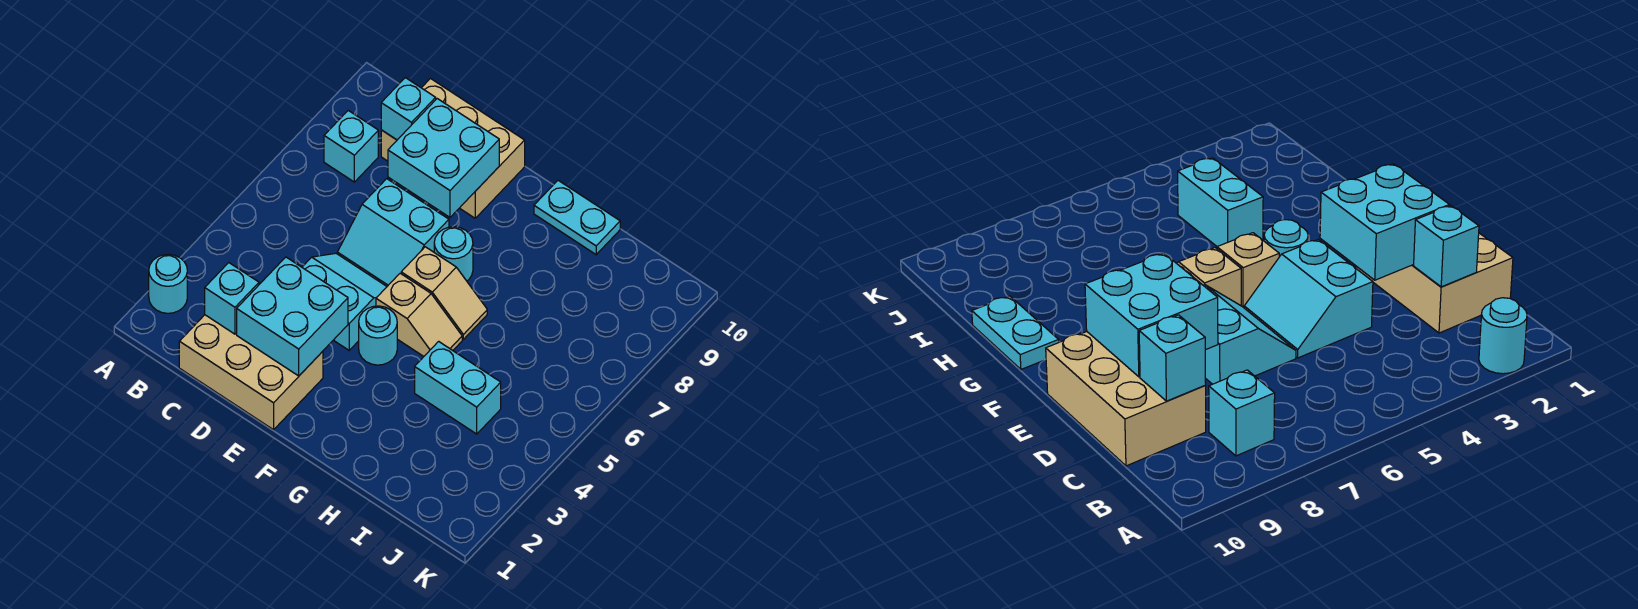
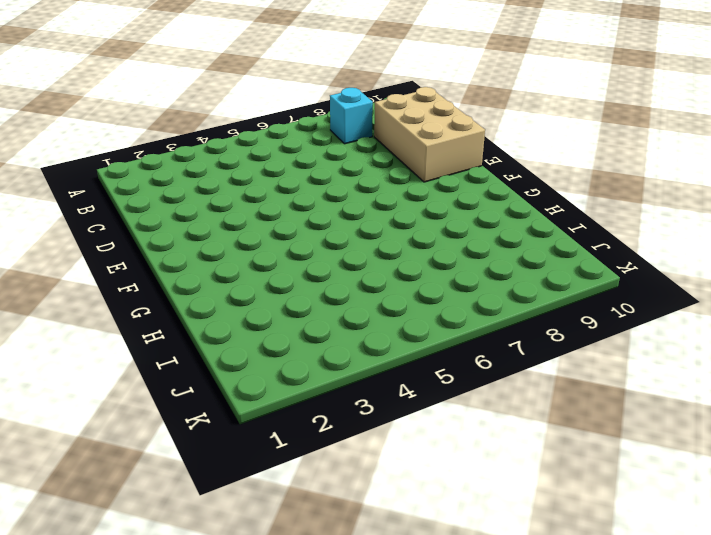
none -> cyan 1x1 round brick [149,254,187,313]
none -> tan 2x3 brick [179,315,323,430]
none -> cyan 2x2 slope [302,253,387,350]

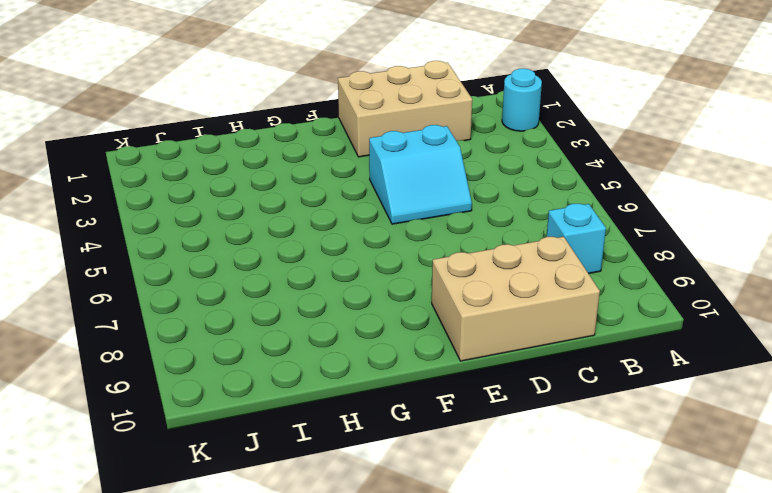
none -> cyan 2x2 slope [337,179,449,286]
none -> cyan 1x1 round brick [359,306,397,365]
none -> tan 1x2 slope [376,273,462,356]

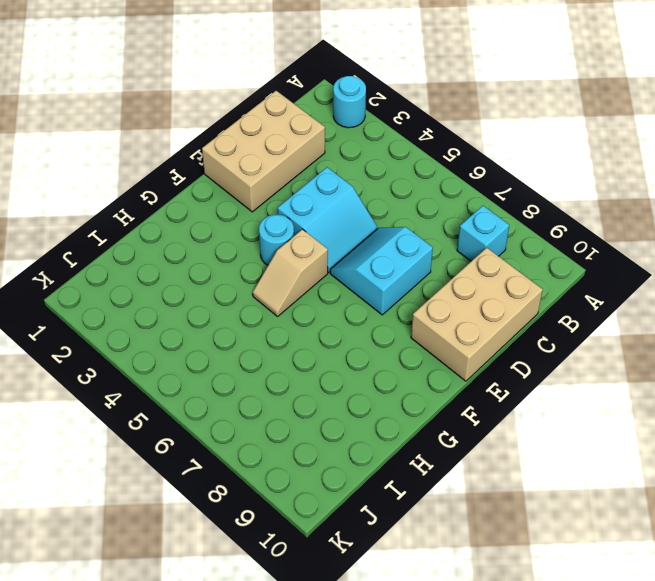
none -> tan 1x2 slope [401,247,487,339]
none -> cyan 1x1 round brick [434,227,473,281]
none -> cyan 1x2 plate [534,180,620,255]

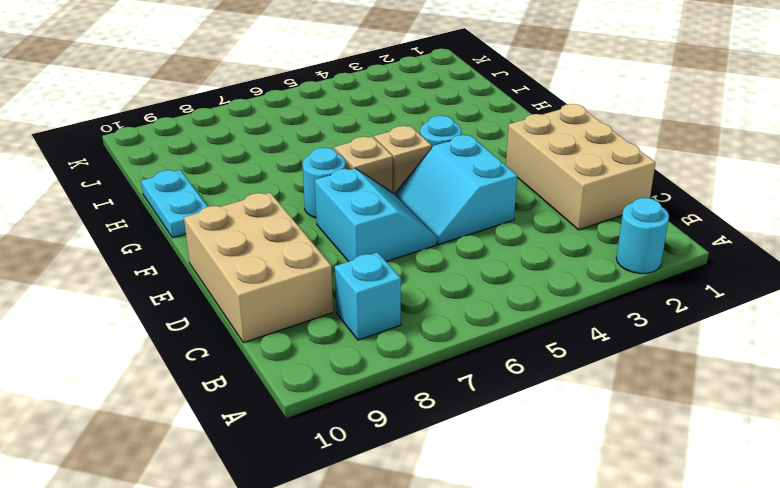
none -> cyan 1x2 brick [415,341,501,434]
none -> cyan 1x1 brick [205,263,259,334]
none -> cyan 1x1 brick [381,78,436,140]

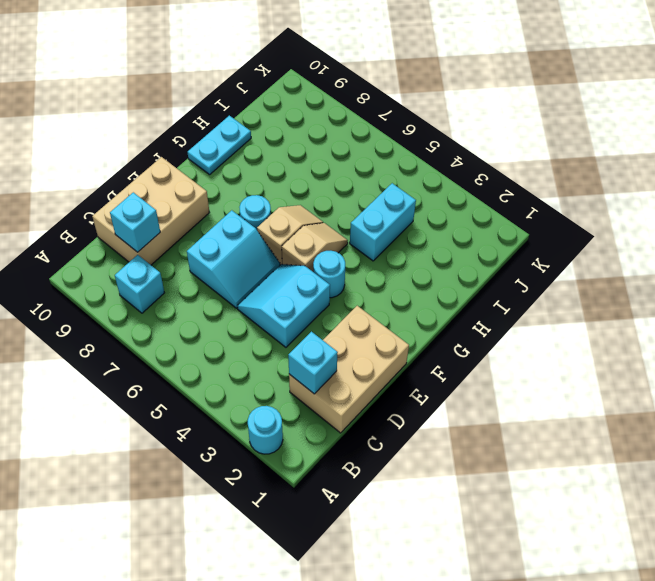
none -> cyan 2x2 brick [237,257,348,376]
none -> cyan 2x2 brick [388,99,499,217]

